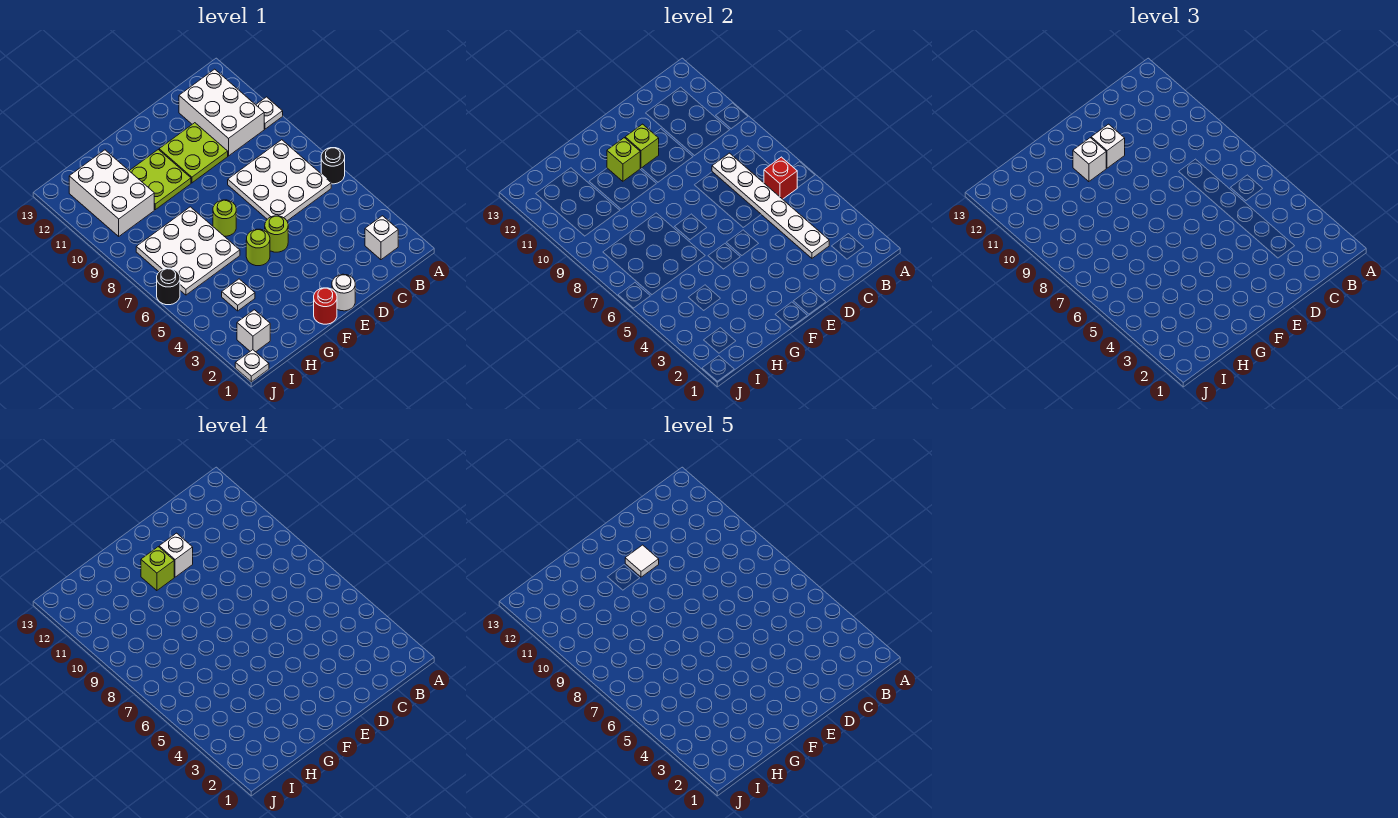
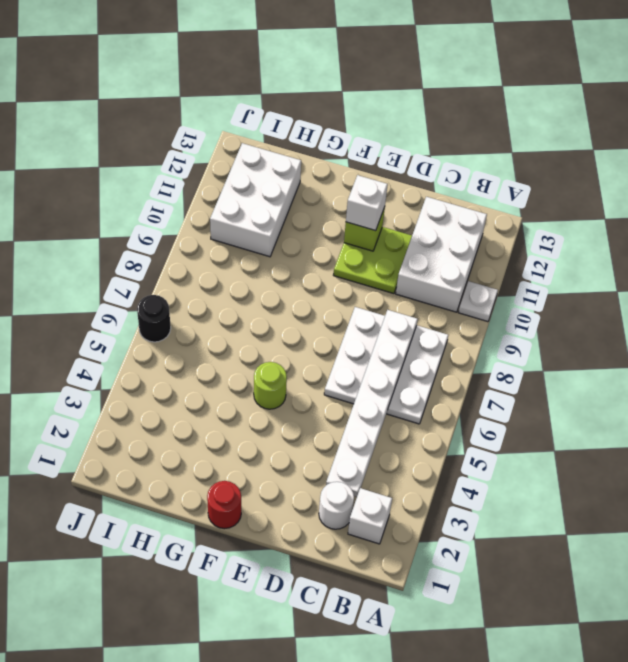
white 1x1 round brick [319,482,354,529] -> white 1x1 round brick moved to [332,274,355,311]
none -> black 1x1 round brick [321,148,345,184]
none -> lime 1x1 round brick [265,216,288,252]
none -> lime 1x1 round brick [213,200,236,236]

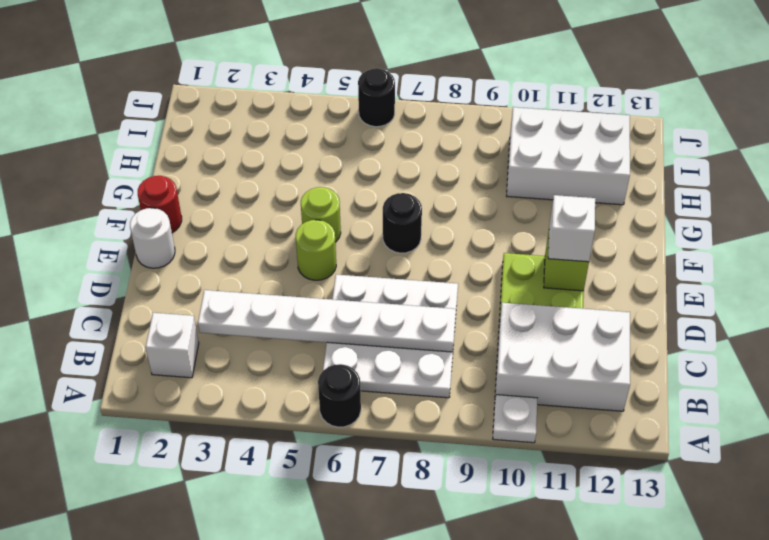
black 1x1 round brick [383,193,422,253] -> lime 1x1 round brick [213,200,236,236]
none -> lime 2x2 plate [130,150,191,210]
none -> white 3x3 plate [136,207,240,295]
none -> white 1x1 plate [222,279,255,311]

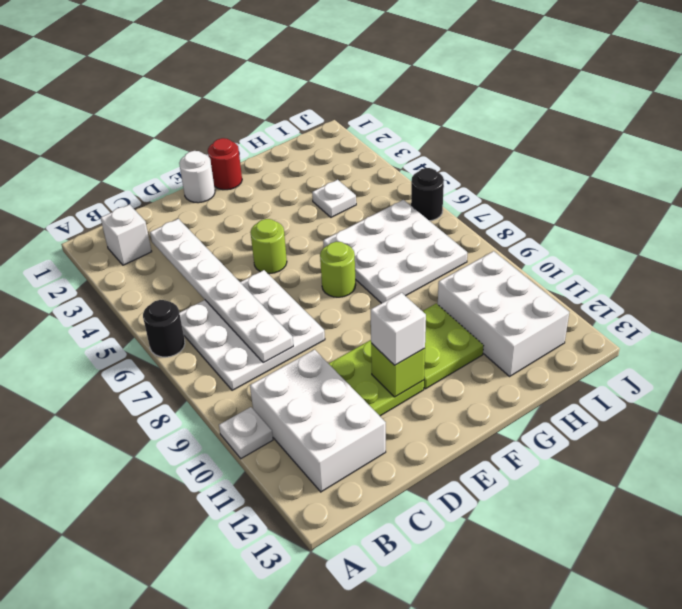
none -> lime 1x1 round brick [246,229,270,266]
none -> white 1x1 brick [237,310,270,352]
none -> white 1x1 plate [235,350,269,382]

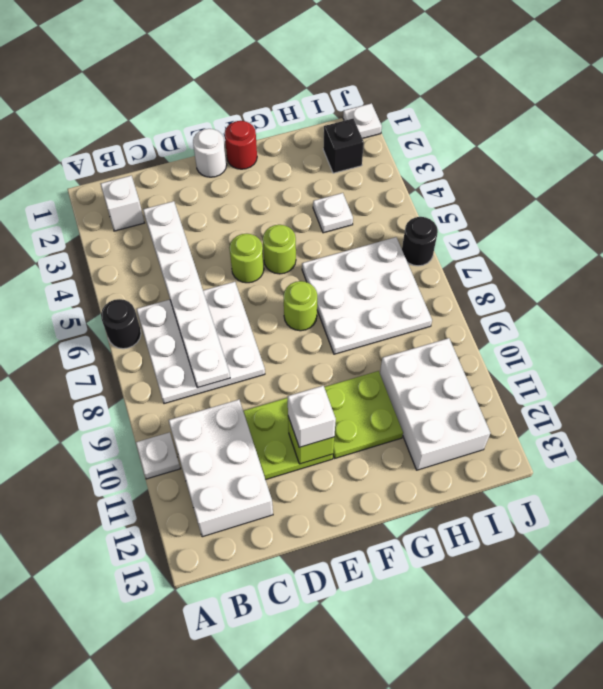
black 1x1 brick [323,118,364,173] -> white 1x1 brick [237,310,270,352]
none -> red 1x1 brick [764,157,797,199]
none -> lime 1x1 brick [607,138,640,181]
none -> white 1x1 brick [1073,138,1106,182]

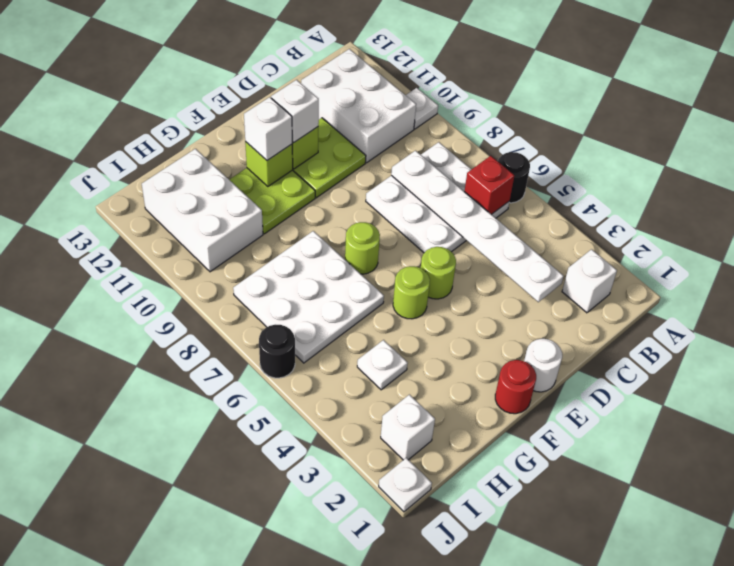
none -> white 1x1 brick [159,533,193,577]
none -> lime 1x1 brick [141,547,174,591]
none -> white 1x1 tile [625,545,659,577]

